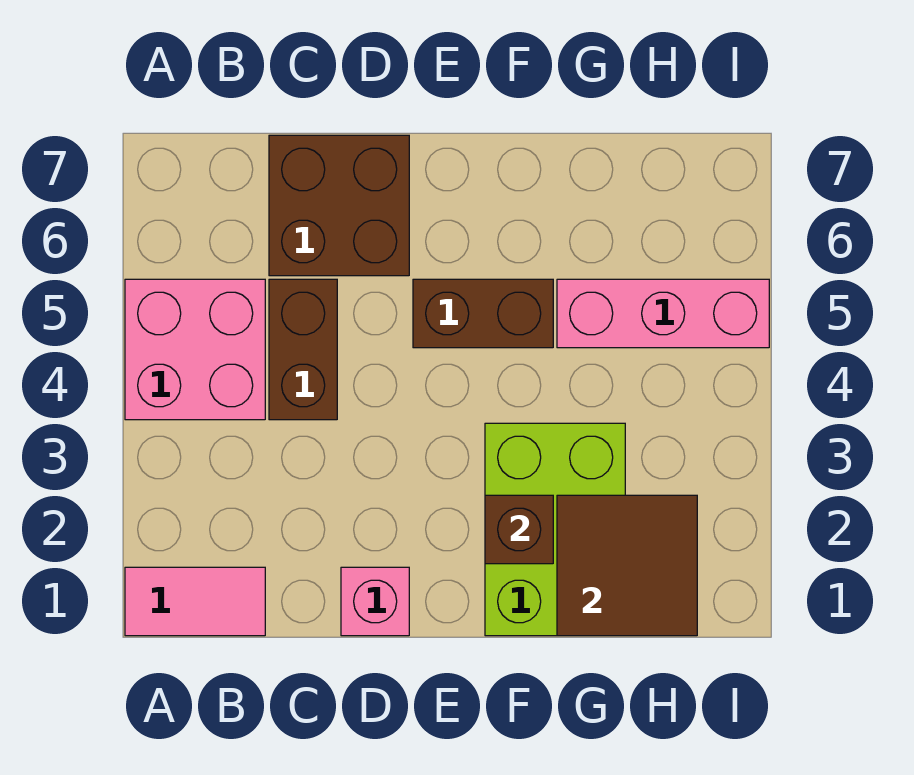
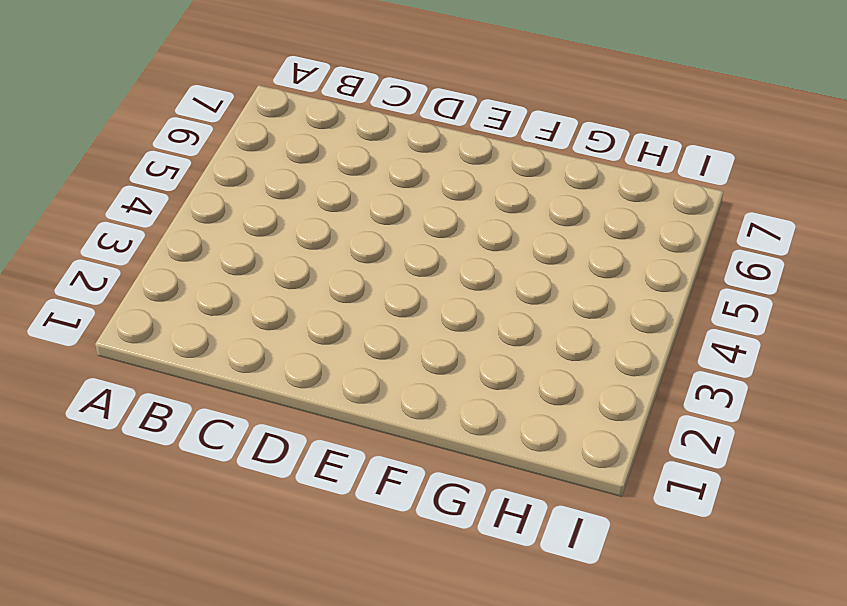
none -> pink 1x2 tile [125,567,265,636]
none -> pink 2x2 brick [125,279,265,420]

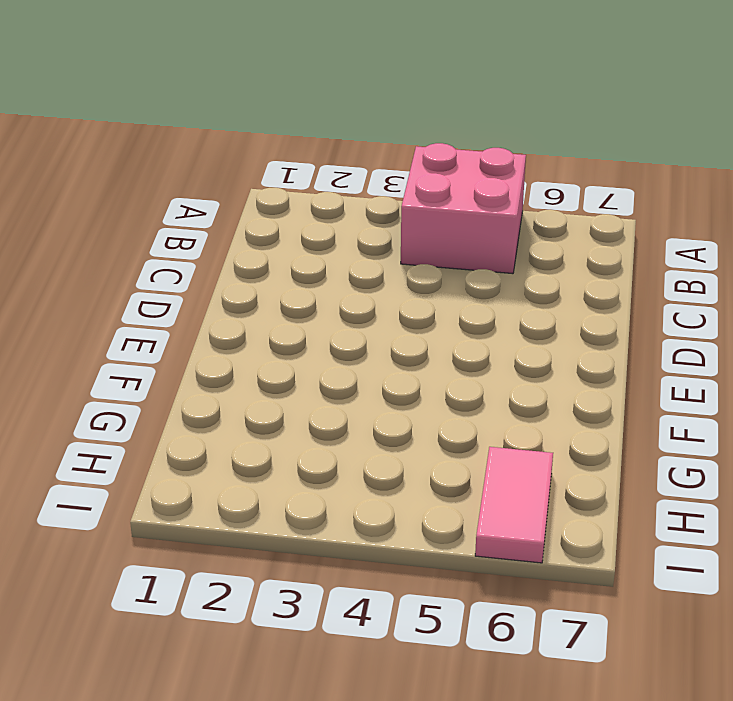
pink 1x2 tile [475,447,553,563] -> pink 1x2 tile moved to [125,567,265,636]
none -> brown 1x2 brick [269,279,337,420]
none -> brown 2x2 brick [269,135,409,276]

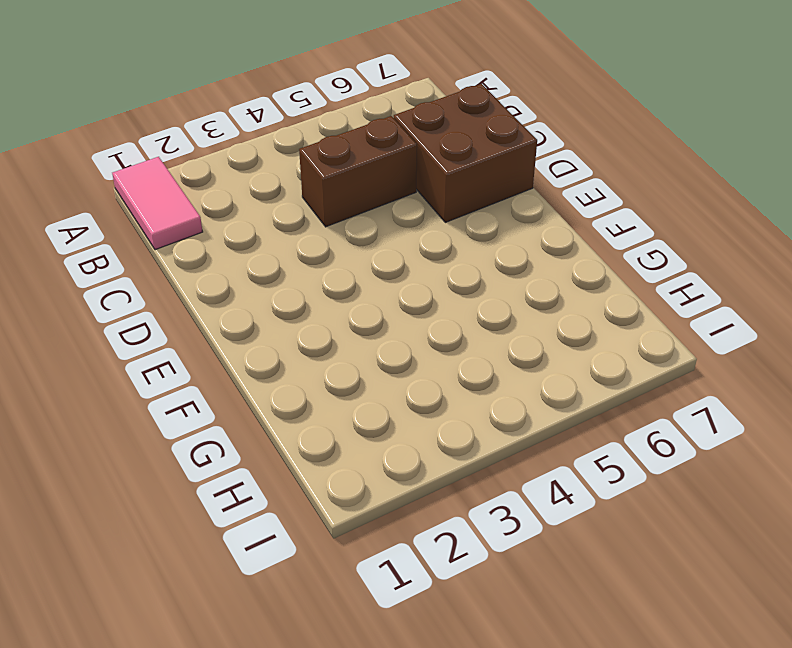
none -> pink 2x2 brick [125,279,265,420]
none -> pink 1x1 brick [341,567,409,636]

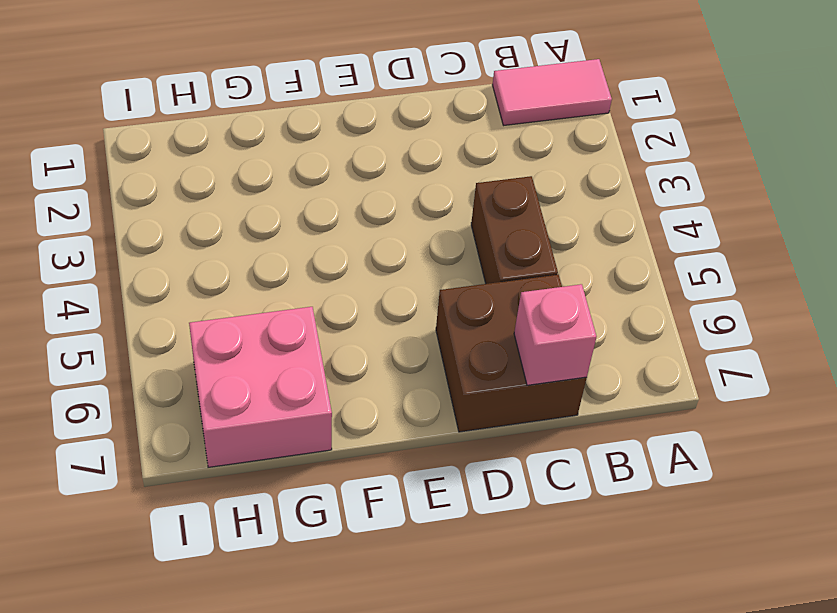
pink 1x1 brick [514,284,597,385] -> pink 1x1 brick moved to [341,567,409,636]
pink 2x2 brick [189,307,332,467] -> pink 2x2 brick moved to [125,279,265,420]
none -> brown 1x2 brick [413,279,553,348]
none -> lime 2x3 brick [485,423,625,636]

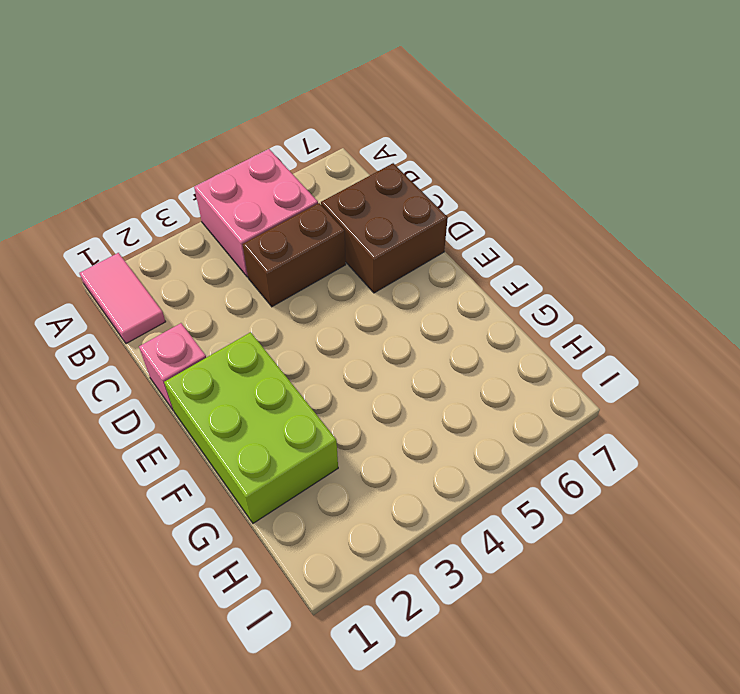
lime 2x3 brick [164,332,338,523] -> lime 2x3 brick turned to [485,423,625,636]
none -> brown 1x2 brick [413,279,553,348]
none -> pink 1x3 brick [557,279,769,348]

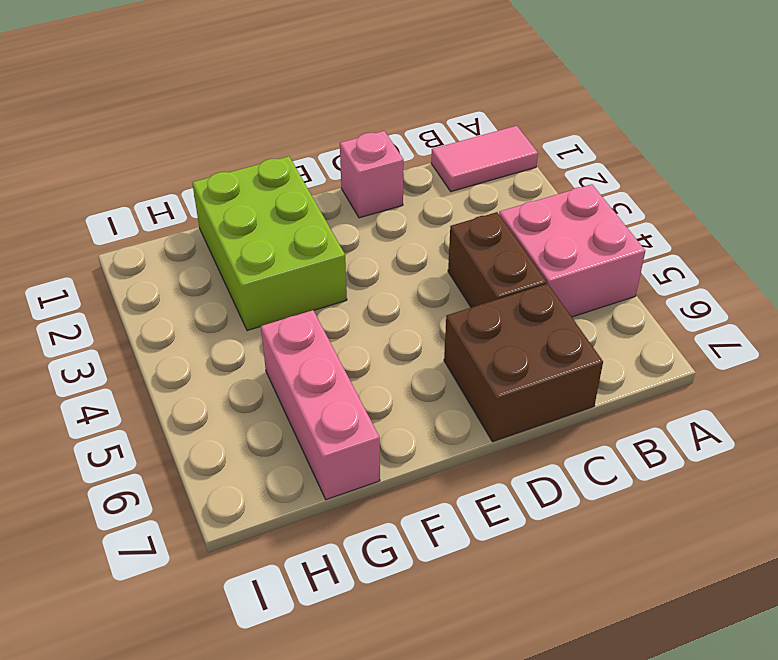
pink 1x3 brick [261,310,380,500] -> pink 1x3 brick turned to [557,279,769,348]
none -> brown 1x2 brick [413,279,553,348]
none -> brown 1x1 brick [485,495,553,564]

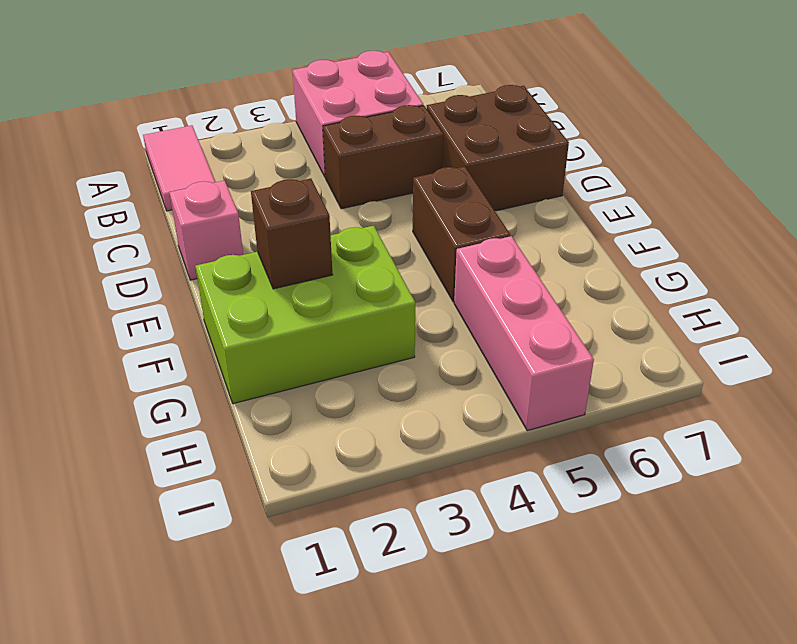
none -> brown 2x2 tile [557,495,697,636]

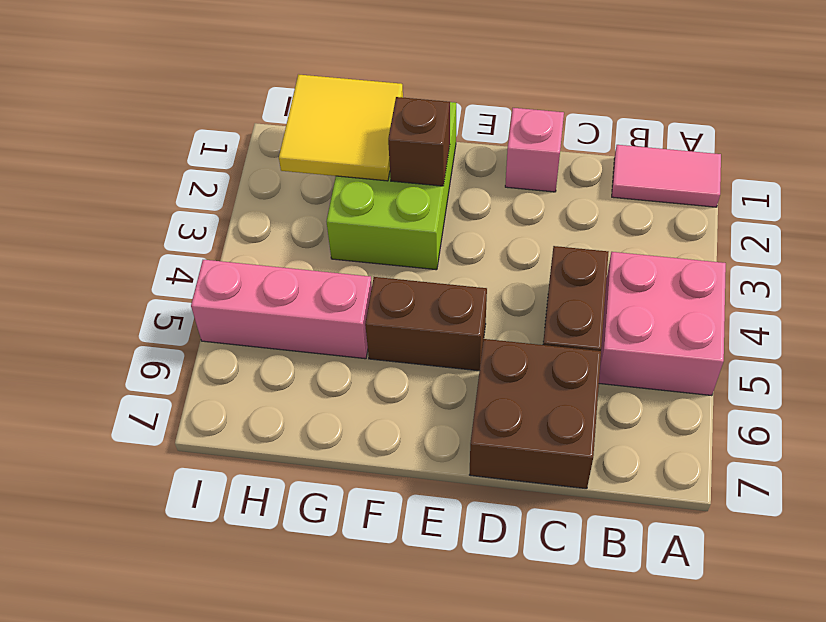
yellow 2x2 tile [279,74,403,181] -> brown 2x2 tile [557,495,697,636]

